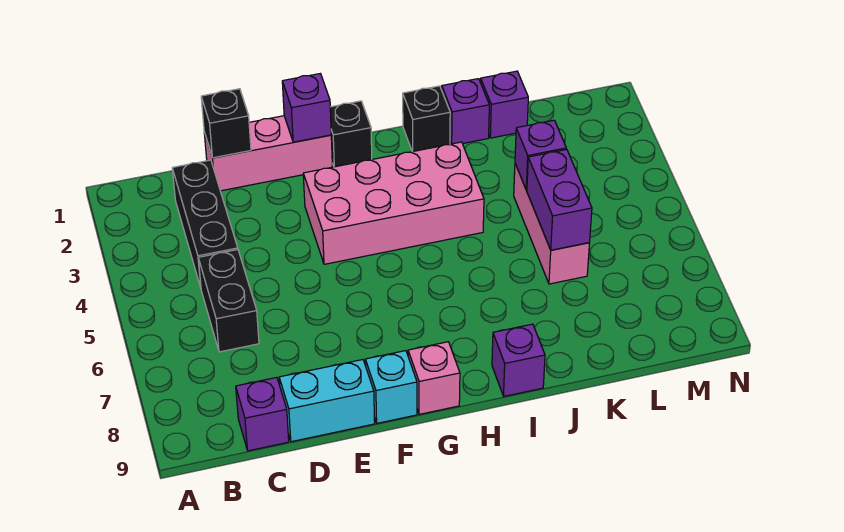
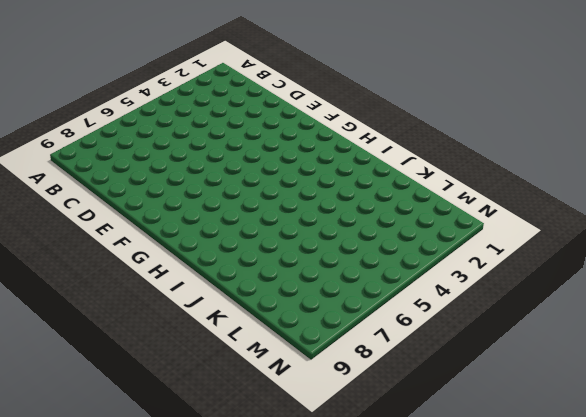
none -> black 1x3 brick [172,160,238,287]
none -> black 1x2 brick [198,250,259,352]
none -> purple 1x1 brick [236,377,289,451]

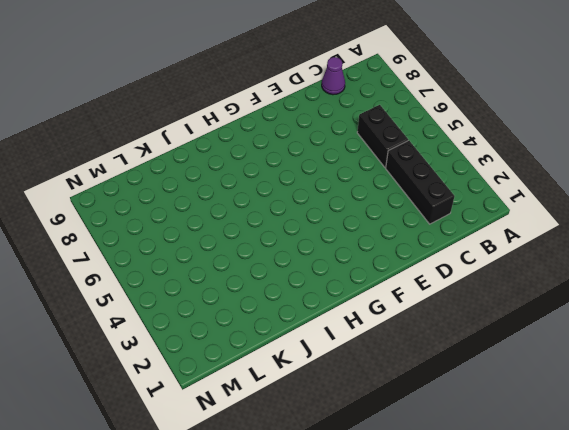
purple 1x1 cone [322,57,345,95] -> purple 1x1 brick [236,377,289,451]
none -> pink 1x3 brick [204,116,332,191]
none -> cyan 1x2 brick [279,360,375,442]
none -> pink 2x4 brick [303,142,484,264]

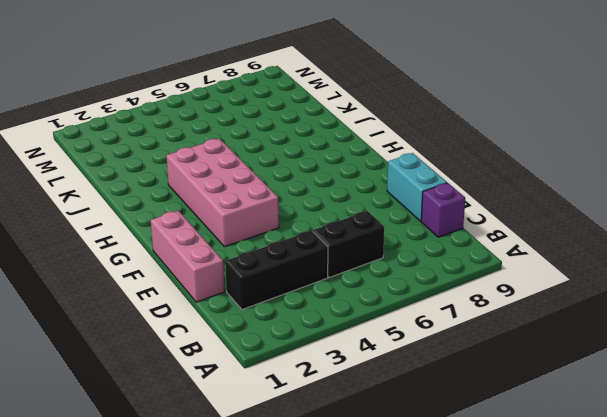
none -> cyan 1x1 brick [365,351,417,423]
none -> black 1x1 brick [330,101,372,167]
none -> pink 1x1 brick [408,342,460,414]

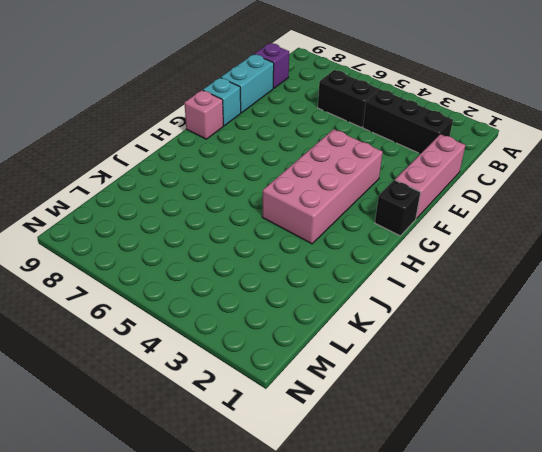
none -> black 1x1 brick [403,86,450,152]
none -> purple 1x1 brick [492,324,545,396]
none -> purple 1x1 brick [442,79,489,144]

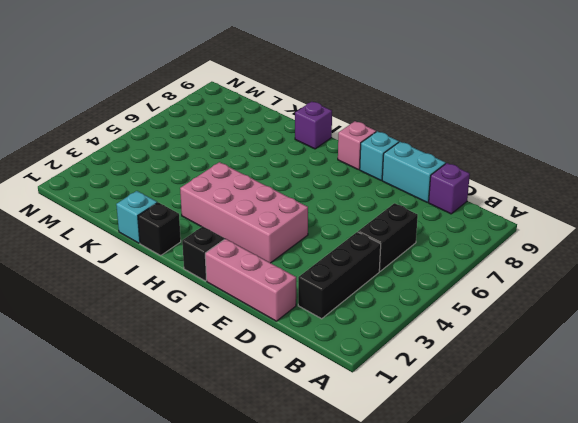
cyan 1x1 brick [116,191,157,243] -> purple 1x1 brick [442,79,489,144]
none -> purple 1x1 brick [481,71,528,138]
none -> pink 1x3 brick [514,164,590,284]
none -> black 1x1 brick [201,89,251,158]

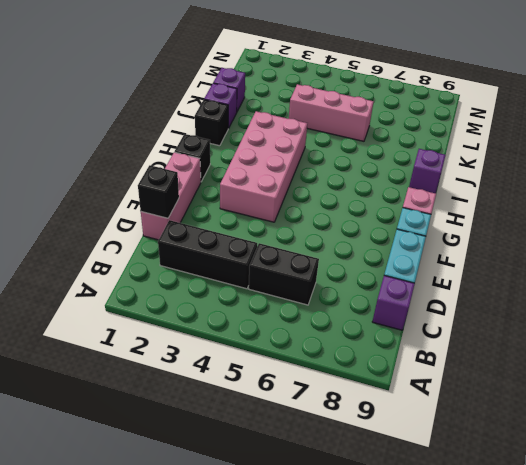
none -> purple 1x1 brick [282,74,331,142]
none -> purple 1x1 brick [515,120,566,190]
none -> purple 1x2 brick [527,149,592,250]

